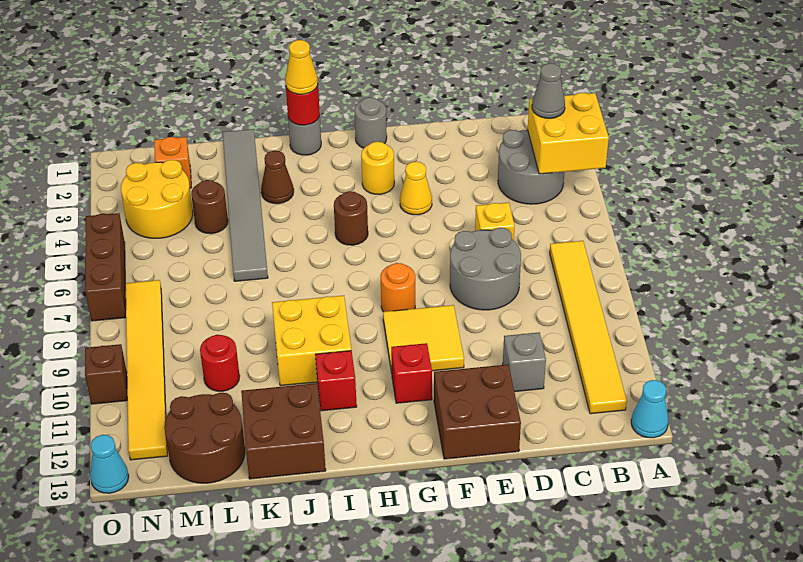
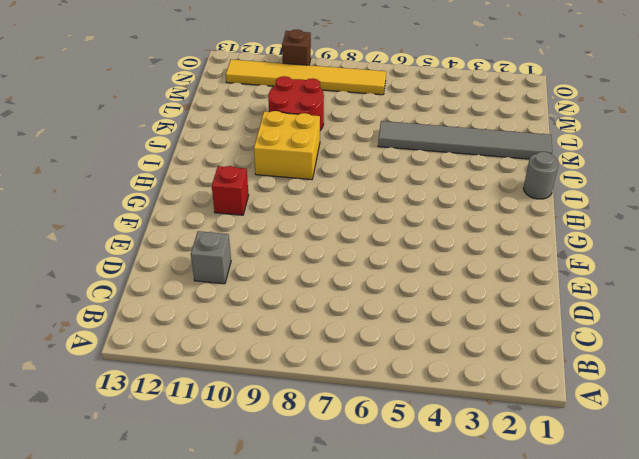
red 2x2 round brick [268,76,324,130] -> red 1x1 round brick [200,335,240,391]
none -> cyan 1x1 cone [631,380,669,438]
none -> grey 2x2 round brick [498,130,564,204]
none -> yellow 1x6 tile [550,241,627,414]
none -> yellow 1x1 brick [475,203,515,240]

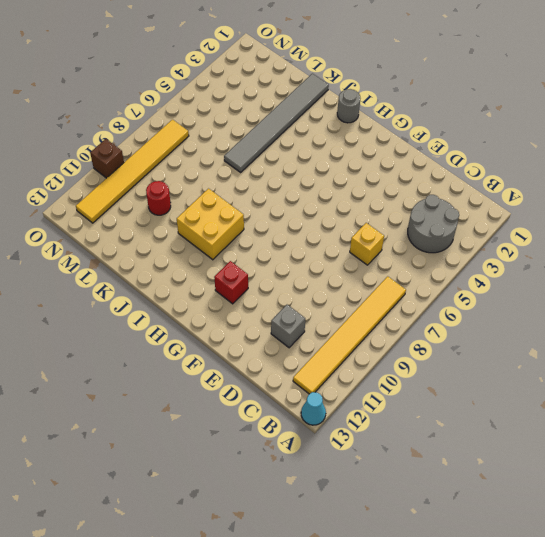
none -> grey 2x2 round brick [450,228,521,310]
none -> brown 2x2 brick [434,364,521,459]
none -> yellow 1x1 cone [400,162,432,215]
none -> yellow 2x2 tile [383,305,464,373]

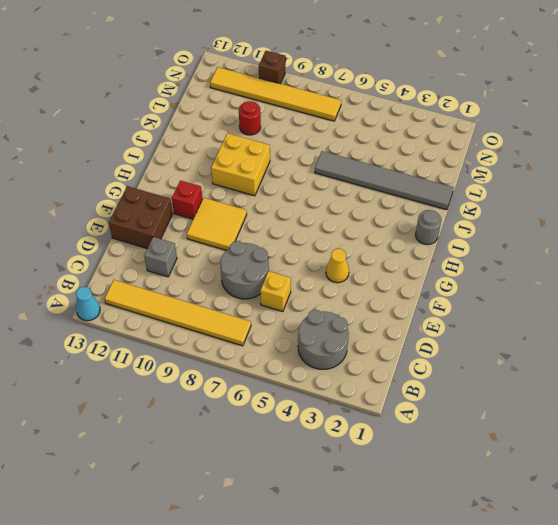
none -> grey 1x1 round brick [354,97,387,148]
none -> yellow 1x1 round brick [361,142,394,194]
none -> orange 1x1 round brick [381,263,415,312]
none -> brown 1x1 round brick [334,191,368,245]

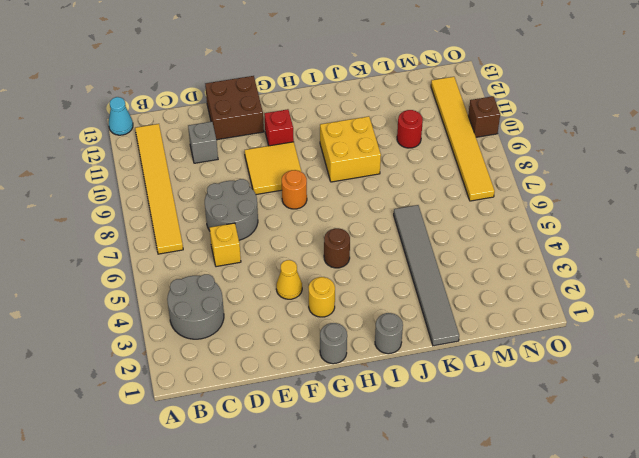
none -> red 1x1 brick [315,351,357,411]
none -> brown 1x1 cone [261,151,294,204]
none -> brown 2x2 brick [241,383,326,479]
none -> brown 1x1 round brick [191,180,228,234]

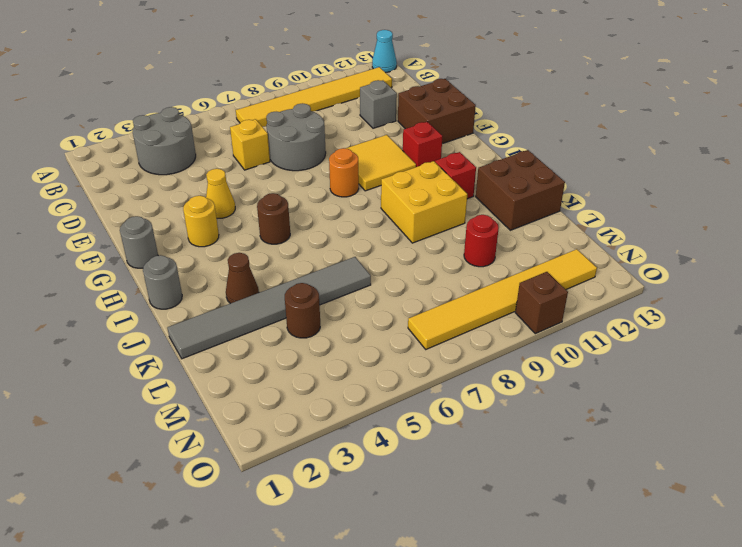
none -> brown 2x2 round brick [164,393,245,483]
none -> orange 1x1 brick [154,137,191,188]
none -> yellow 2x2 round brick [121,160,193,238]
none -> brown 1x3 brick [85,213,126,321]

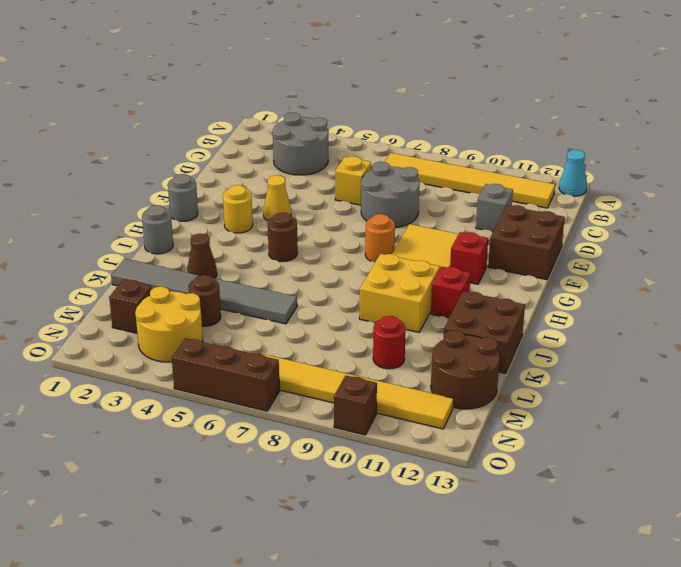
brown 1x1 brick [109,279,152,333] -> orange 1x1 brick [154,137,191,188]
none -> cyan 1x1 cone [90,435,129,493]
none -> yellow 2x2 brick [528,93,609,174]
none -> red 1x1 round brick [286,86,320,125]
none -> grey 1x1 cone [532,63,565,118]

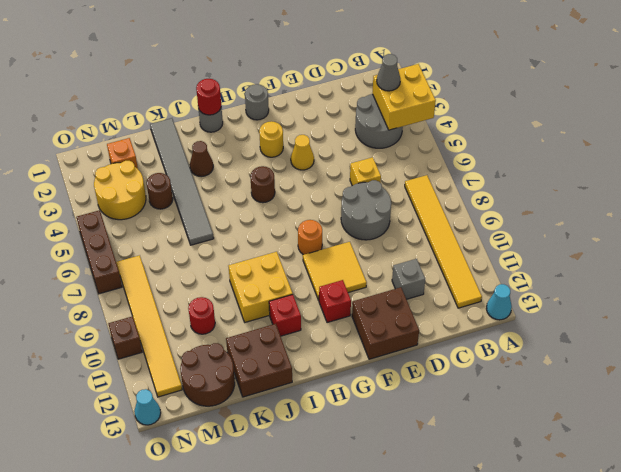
none -> yellow 1x1 cone [285,40,318,94]

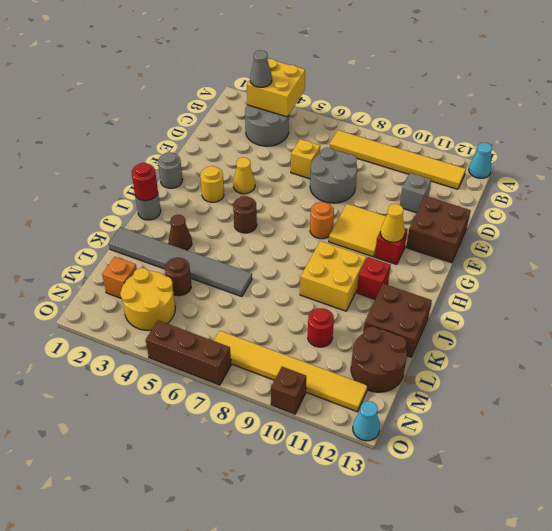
yellow 1x1 cone [380,204,405,242] -> yellow 1x1 cone moved to [285,40,318,94]

